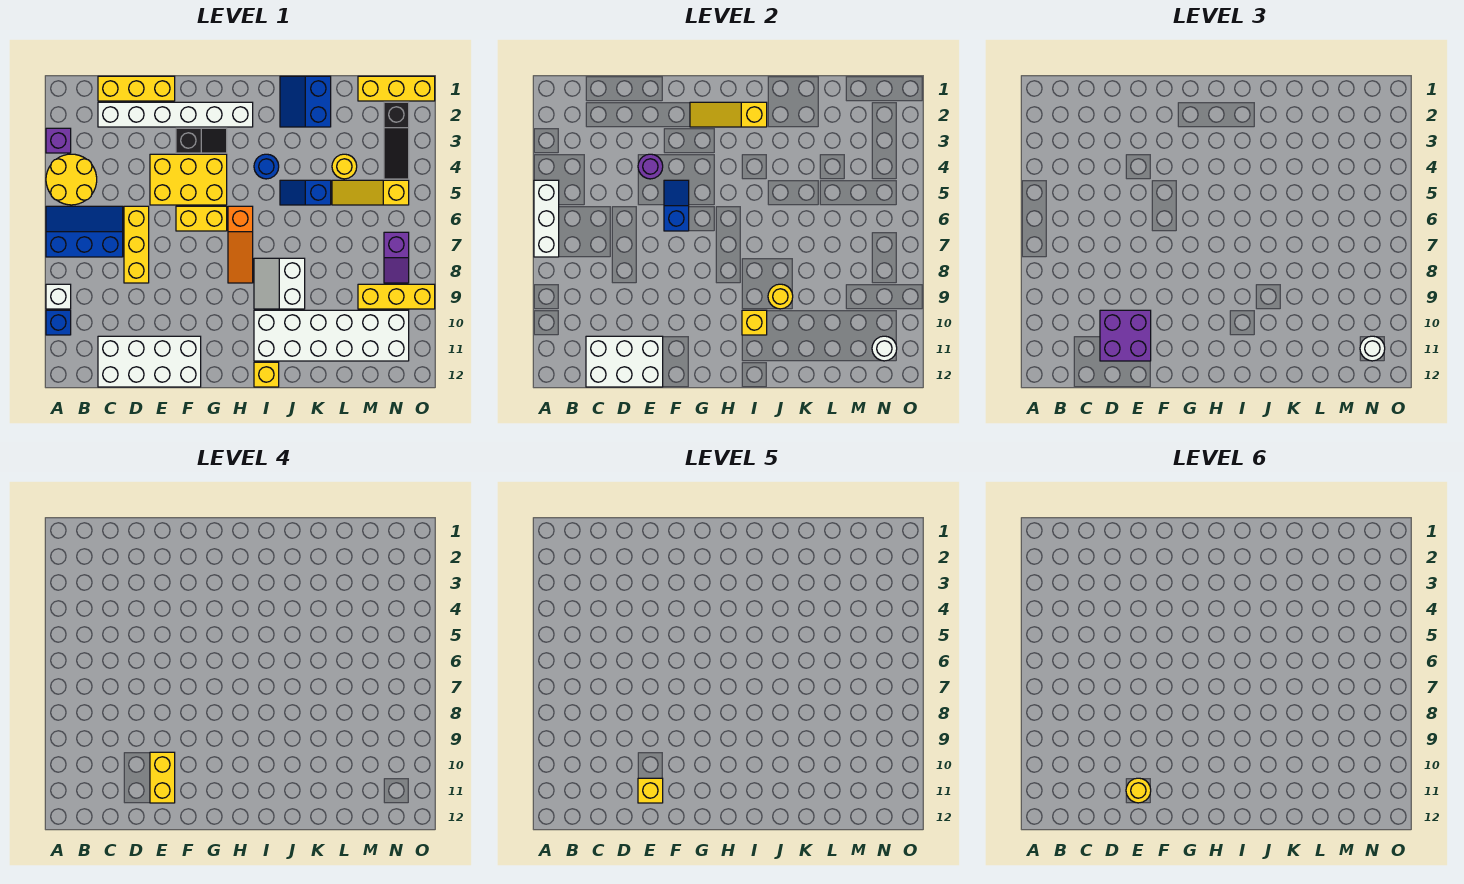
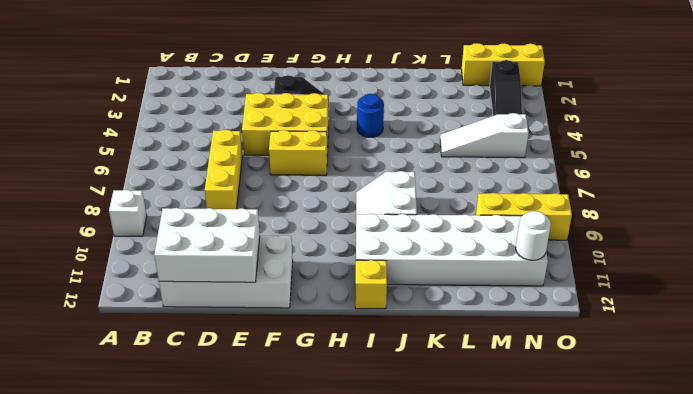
white 1x3 slope [440,113,529,158] -> yellow 1x3 slope [332,180,409,205]
none -> purple 1x1 brick [46,128,71,153]
none -> yellow 2x2 round brick [46,154,97,205]
none -> blue 2x3 slope [46,206,123,257]
none -> blue 1x1 brick [46,310,71,335]

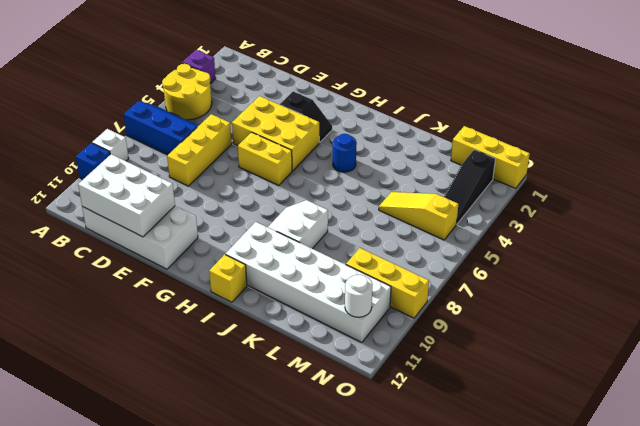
none -> yellow 1x3 brick [98,76,175,101]
none -> white 1x6 brick [98,102,253,127]
none -> orange 1x3 slope [228,206,253,283]
none -> blue 2x2 slope [280,76,331,127]

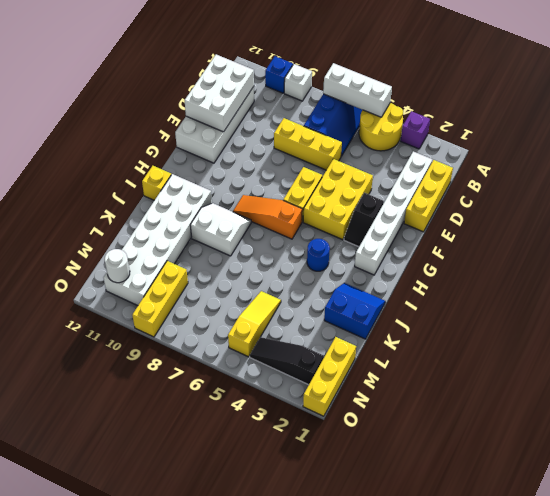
none -> blue 1x2 slope [280,180,331,205]
none -> yellow 1x1 round brick [332,154,357,179]
none -> purple 1x2 slope [384,232,409,283]
none -> purple 1x1 round brick [638,154,663,179]

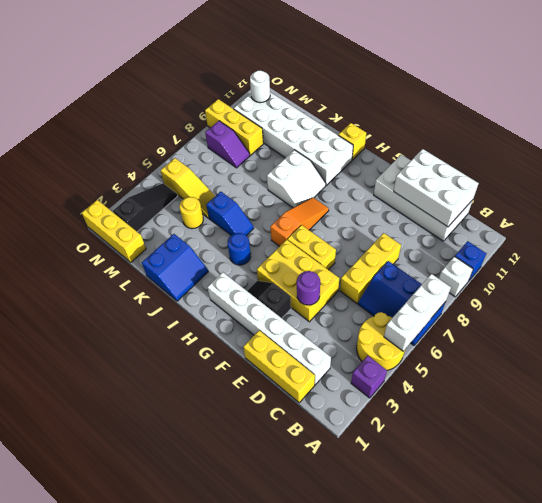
purple 1x2 slope [205,121,250,168] -> purple 1x2 slope turned to [384,232,409,283]
none -> blue 1x2 slope [664,180,689,231]
none -> yellow 1x3 slope [690,102,767,127]
none -> yellow 1x1 brick [742,310,767,335]
none -> yellow 1x1 round brick [768,284,793,309]

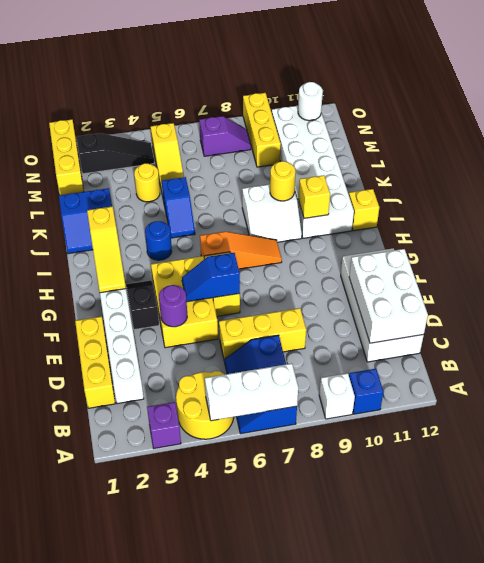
none -> purple 2x2 brick [1100,310,1151,361]
none -> white 1x1 round brick [1360,336,1385,361]
none -> yellow 1x2 brick [150,752,175,803]
none -> yellow 1x1 brick [638,778,663,803]

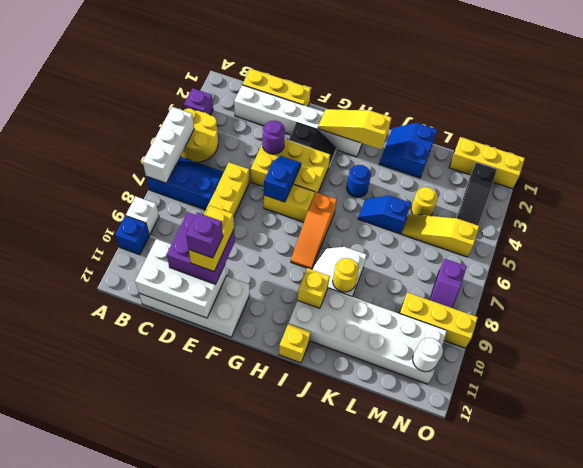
purple 1x1 brick [186,213,223,258] -> yellow 1x1 brick [638,778,663,803]
none -> white 1x1 round brick [1360,336,1385,361]
none -> yellow 1x1 round brick [1126,778,1151,803]

